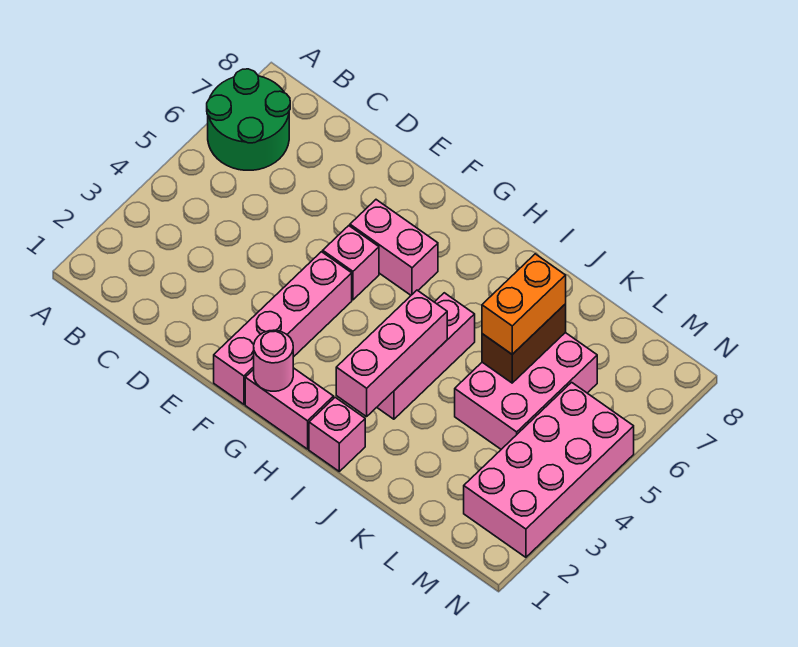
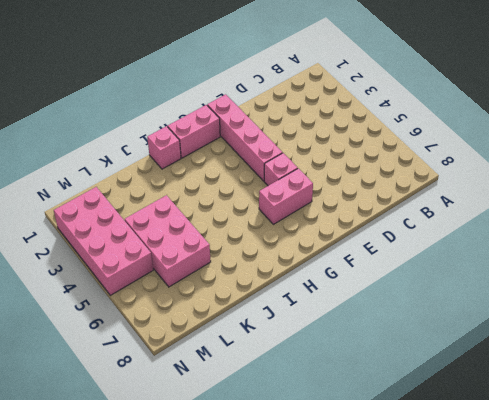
none -> green 2x2 round brick [207,69,290,170]
none -> pink 1x3 brick [377,293,475,419]
none -> pink 1x1 round brick [254,330,293,391]

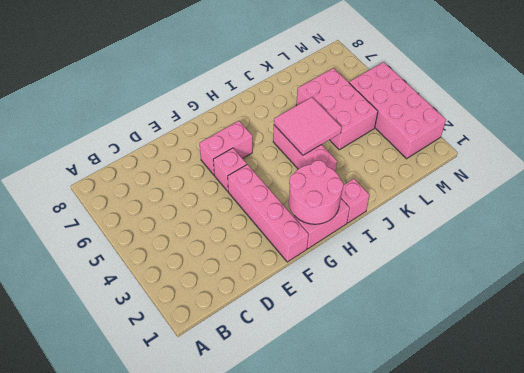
pink 2x2 round brick [289,160,343,224] -> pink 1x1 round brick [254,330,293,391]
pink 2x2 tile [274,97,342,155] -> pink 1x3 brick [336,290,447,417]
none -> green 2x2 round brick [207,69,290,170]
none -> brown 1x2 brick [482,304,566,383]
none -> orange 1x2 brick [482,254,566,354]

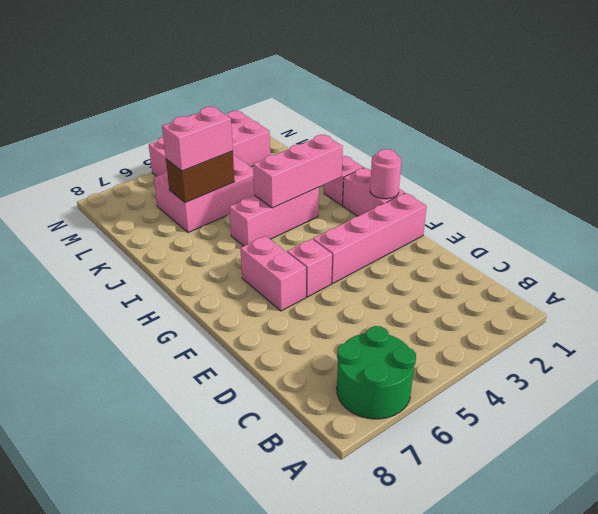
pink 1x2 brick [162,107,233,171] -> orange 1x2 brick [482,254,566,354]

